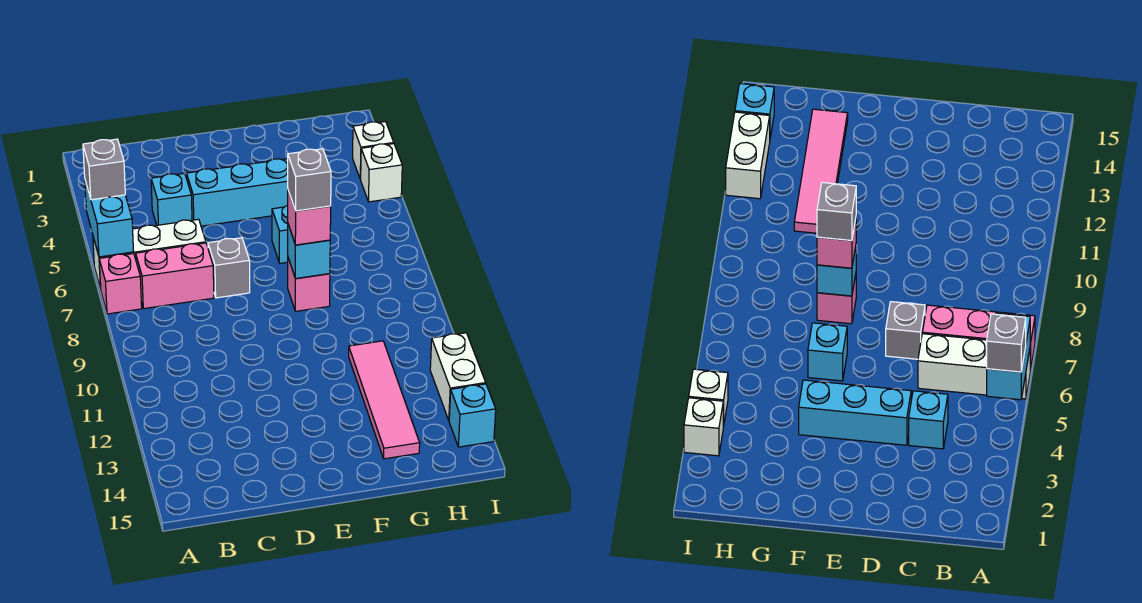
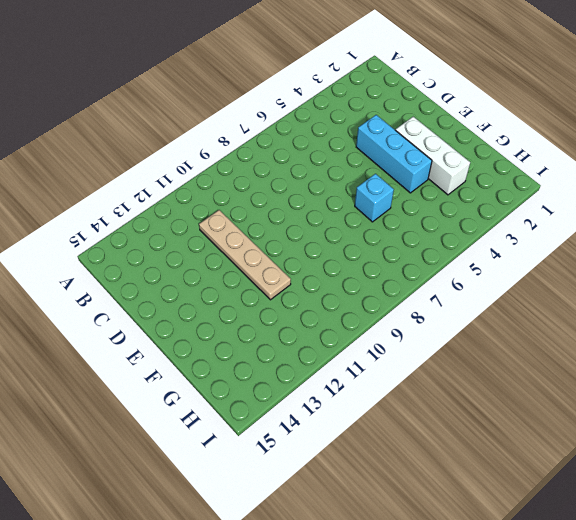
tan 1x4 plate [199,210,291,300] -> none
white 1x3 brick [396,117,470,195] -> white 1x3 brick moved to [93,219,206,288]
none -> pink 1x1 brick [99,254,142,314]
none -> pink 1x2 brick [136,243,214,309]
none -> cyan 1x1 brick [151,173,192,225]

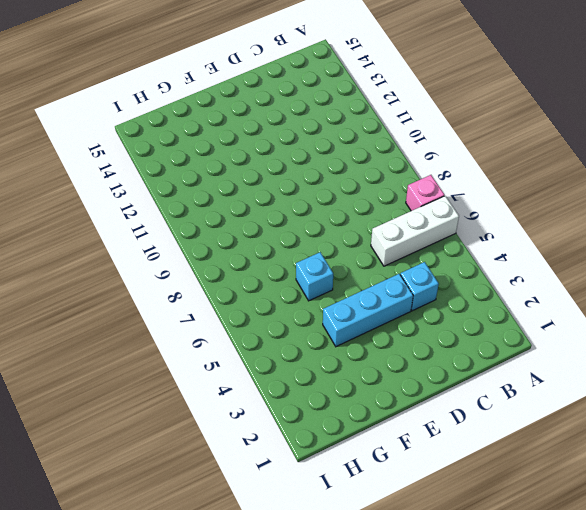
none -> pink 1x2 brick [136,243,214,309]
none -> grey 1x1 brick [208,238,250,298]
none -> pink 1x1 brick [288,258,330,311]

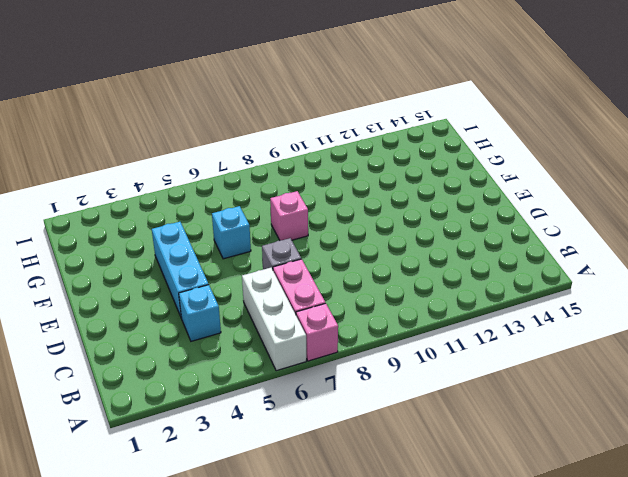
none -> pink 1x4 tile [349,341,420,459]
none -> white 1x1 brick [353,122,394,179]
none -> white 1x1 brick [361,144,402,202]

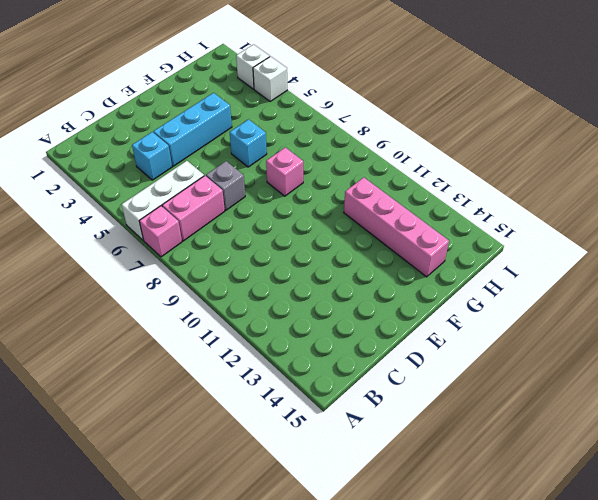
pink 1x4 brick [344,177,449,277] -> pink 1x4 tile [349,341,420,459]
none -> white 1x2 brick [430,333,486,420]
none -> cyan 1x1 brick [449,384,496,447]
none -> cyan 1x2 brick [85,181,134,257]

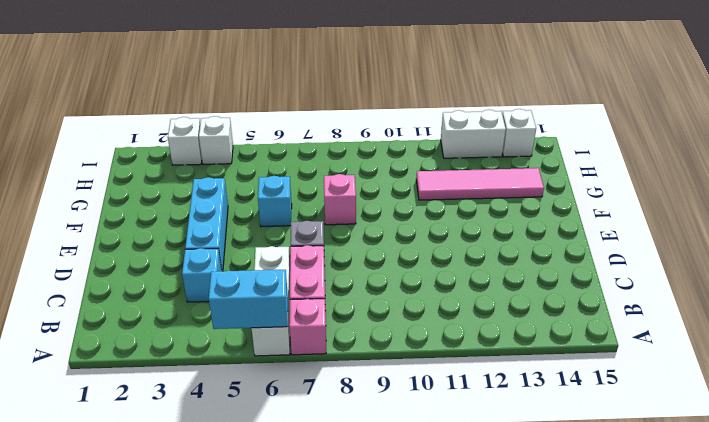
white 1x1 brick [502,109,536,157] -> cyan 1x1 brick [449,384,496,447]
none -> cyan 1x1 brick [288,225,330,279]
none -> grey 1x1 brick [83,139,125,200]
none -> pink 1x1 brick [288,191,331,245]

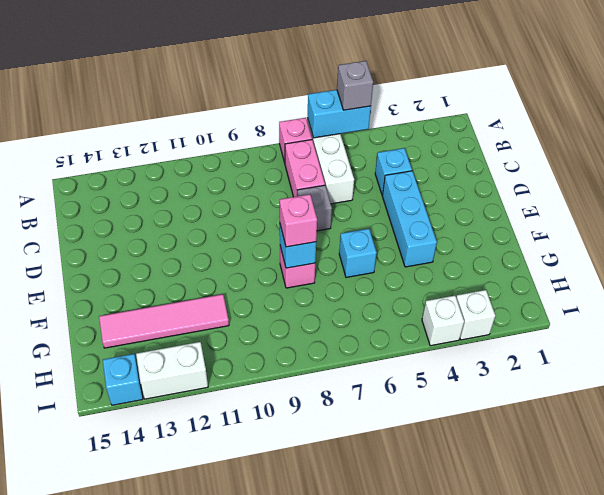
none -> grey 1x1 brick [288,149,331,211]

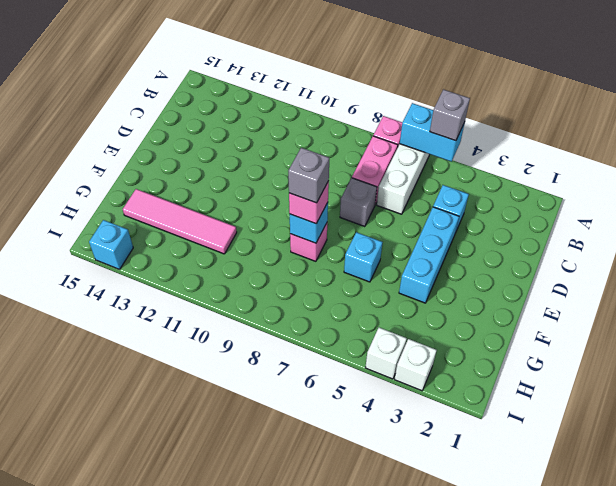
none -> white 1x2 brick [430,333,486,420]

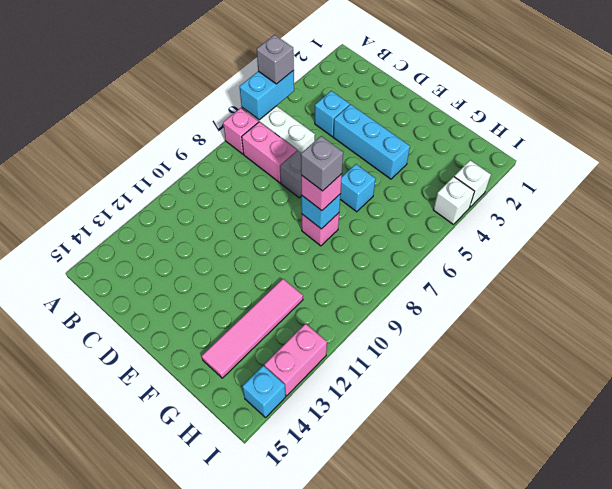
pink 1x2 brick [264,324,327,396] -> white 1x2 brick [430,333,486,420]

